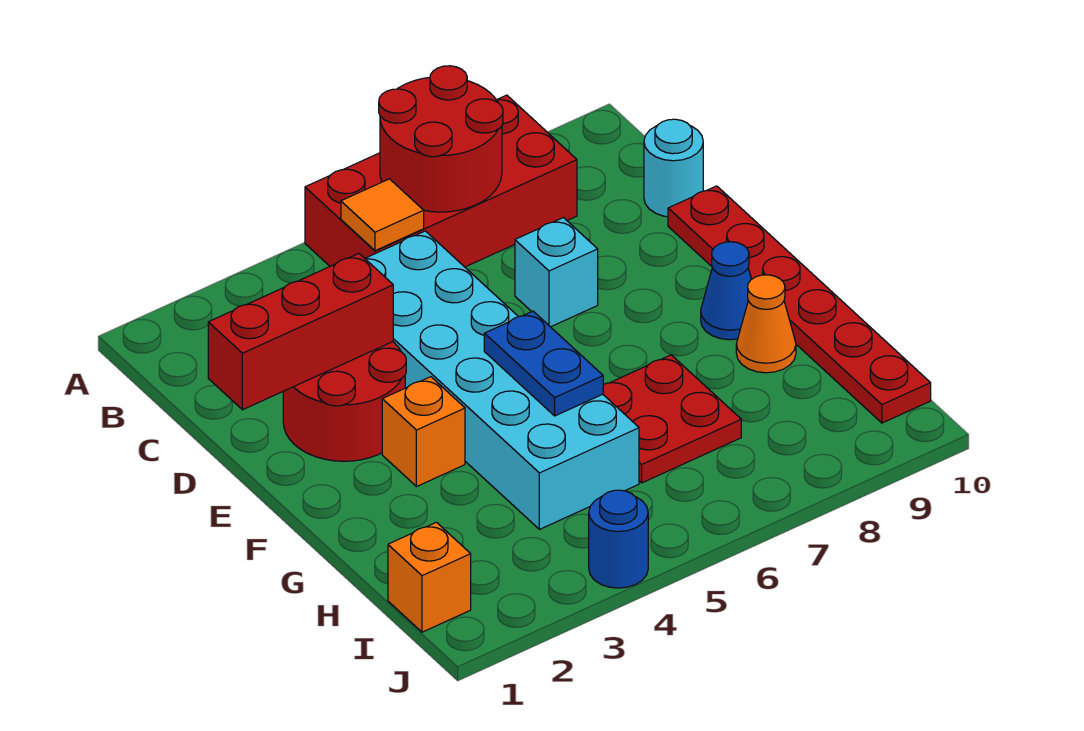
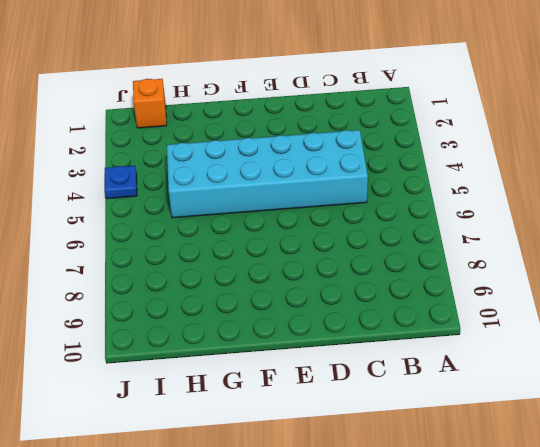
blue 1x1 plate [105,166,137,199] -> blue 1x1 round brick [589,490,648,588]
none -> red 2x4 brick [305,95,577,267]
none -> cyan 1x1 round brick [644,119,703,217]
none -> red 2x2 round brick [283,342,406,461]

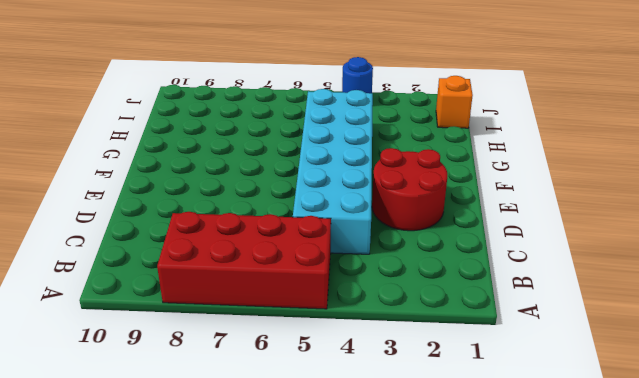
none -> cyan 1x1 round brick [644,119,703,217]
none -> cyan 1x1 brick [515,218,598,327]
none -> red 1x6 plate [668,186,931,423]

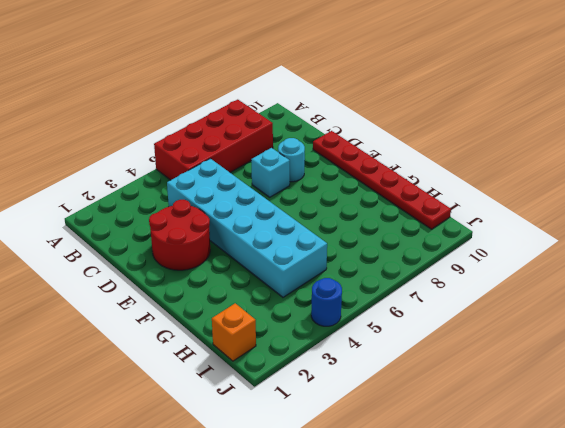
cyan 1x1 round brick [278,138,305,182] -> cyan 1x1 round brick moved to [644,119,703,217]
none -> orange 1x1 brick [382,377,465,487]
none -> blue 1x1 cone [701,242,751,340]
none -> red 2x2 plate [603,355,741,483]

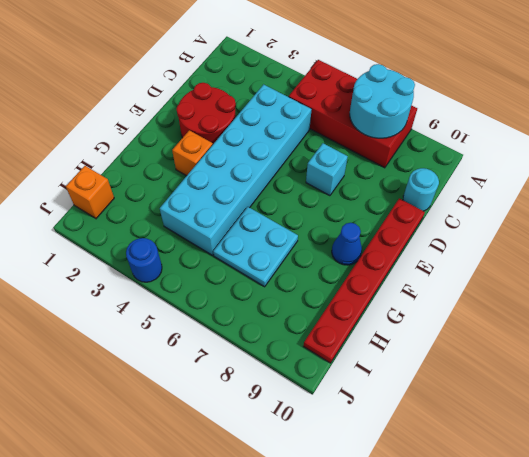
cyan 2x2 round brick [350,64,415,138] -> red 2x2 round brick [379,66,503,212]
cyan 2x2 plate [213,207,298,287] -> red 2x2 plate [603,355,741,483]
none -> orange 1x1 cone [736,275,796,373]
none -> orange 1x1 tile [341,179,424,251]
none -> red 1x3 brick [208,254,393,410]

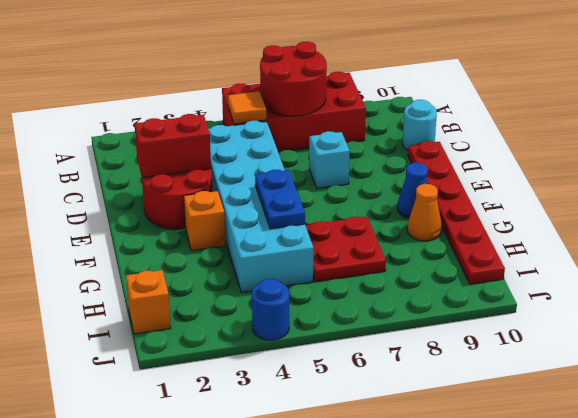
red 1x2 brick [135,114,211,178] -> red 1x3 brick [208,254,393,410]

